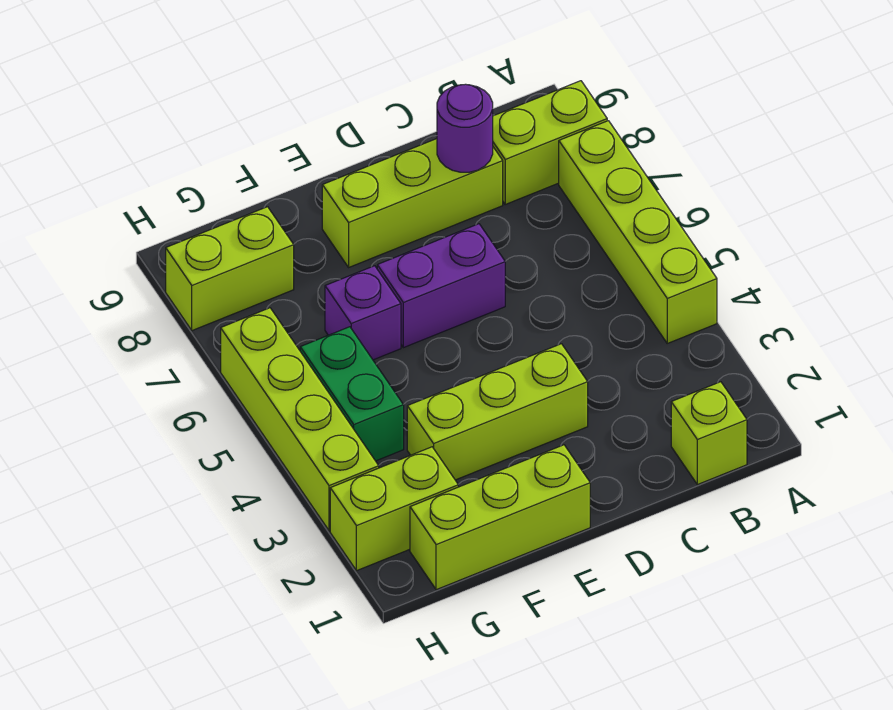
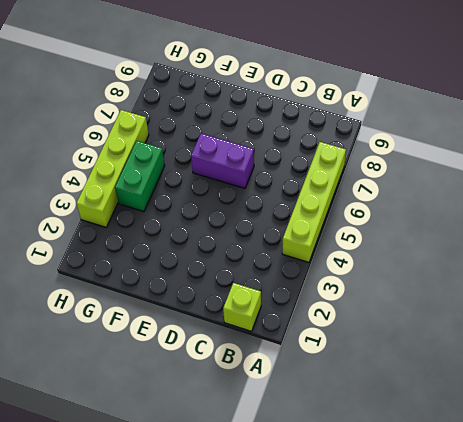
none -> lime 1x2 brick [493,81,607,204]
none -> lime 1x3 brick [322,139,503,267]
none -> lime 1x3 brick [407,344,588,480]

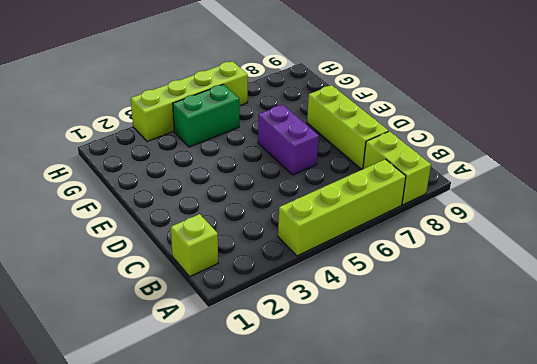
none -> lime 1x3 brick [407,344,588,480]
none -> lime 1x3 brick [410,445,590,590]
none -> purple 1x1 brick [325,266,401,360]

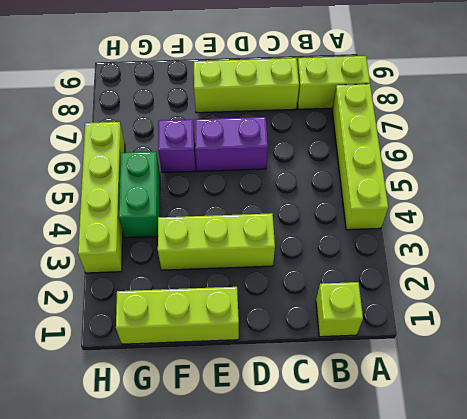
none -> lime 1x2 brick [330,447,458,571]
none -> lime 1x2 brick [166,207,294,331]
none -> purple 1x1 round brick [437,84,493,172]

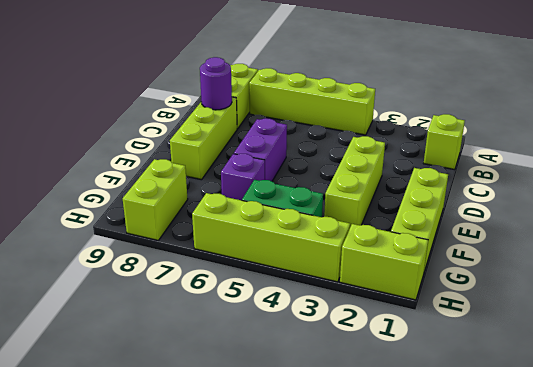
lime 1x2 brick [340,224,428,300] -> lime 1x2 brick turned to [330,447,458,571]

